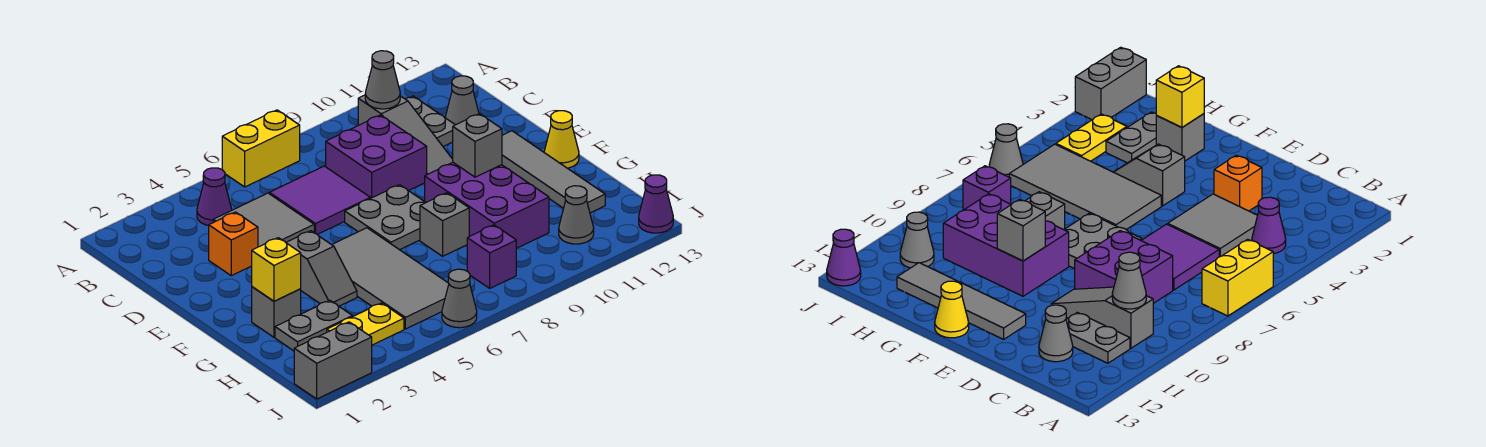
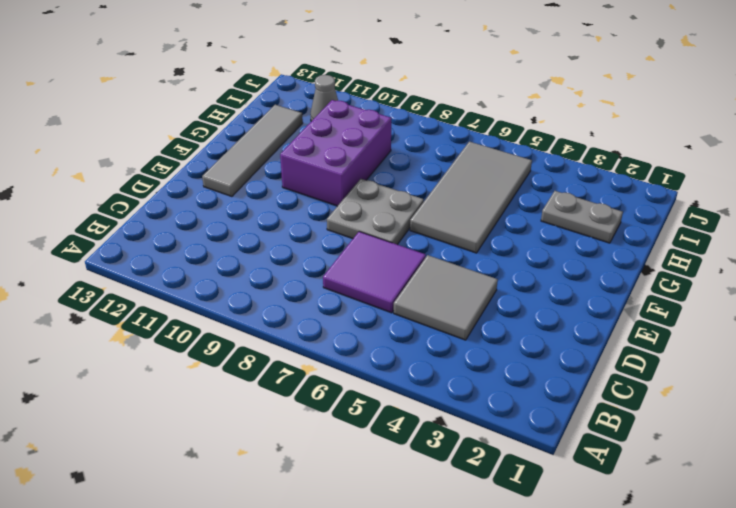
none -> yellow 1x2 brick [222,110,300,187]
none -> purple 1x1 cone [197,168,232,225]
none -> grey 1x3 slope [358,95,453,174]

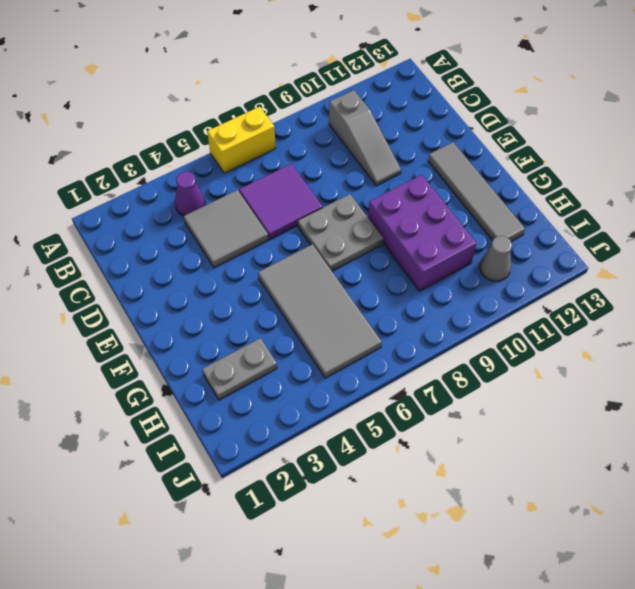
none -> grey 1x2 plate [405,96,455,146]
none -> purple 2x2 brick [326,115,427,198]
none -> grey 1x1 cone [445,76,479,125]

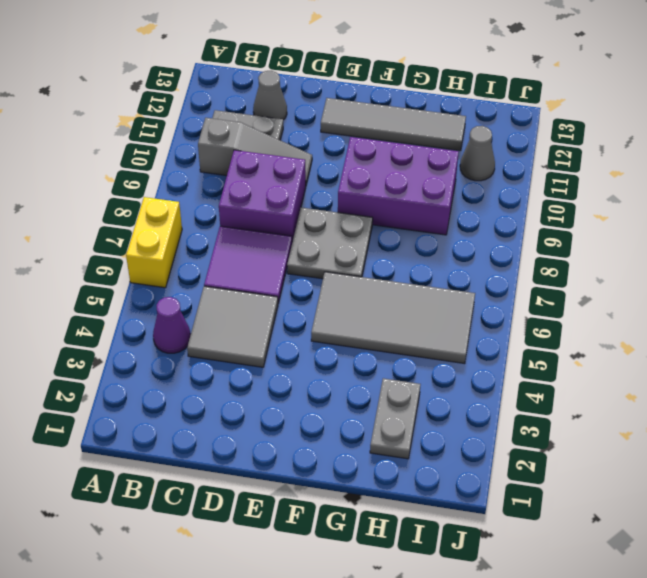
none -> orange 1x1 brick [209,212,258,276]
none -> grey 1x2 slope [286,231,357,306]
none -> yellow 1x1 cone [544,111,579,168]

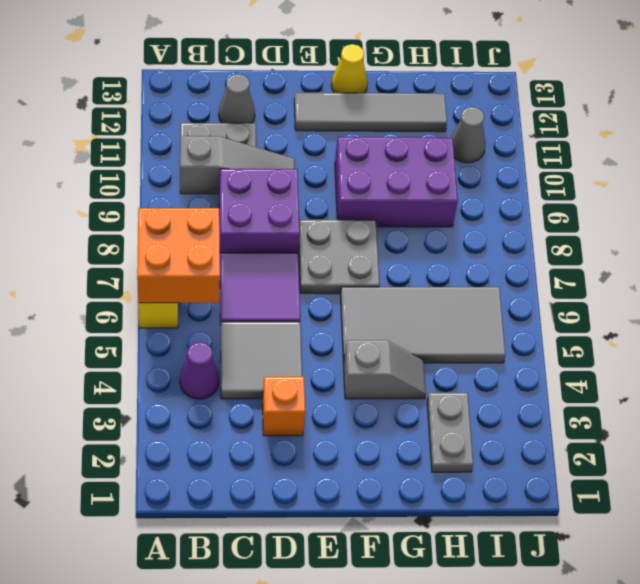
orange 2x2 brick [137,208,220,303] -> none
none -> grey 1x1 brick [252,287,301,337]
none -> grey 1x1 brick [420,193,469,256]
none -> yellow 1x2 plate [327,303,404,345]

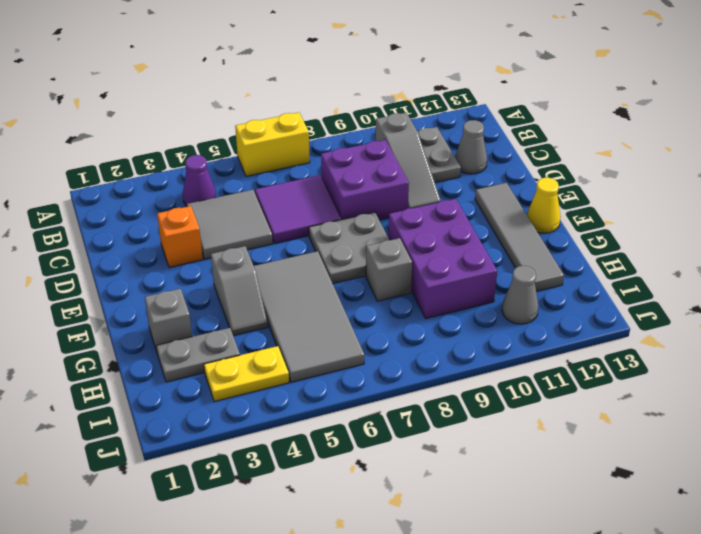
none -> purple 1x1 brick [467,225,516,288]
none -> grey 1x2 brick [294,322,372,399]
none -> grey 1x1 cone [442,269,477,328]

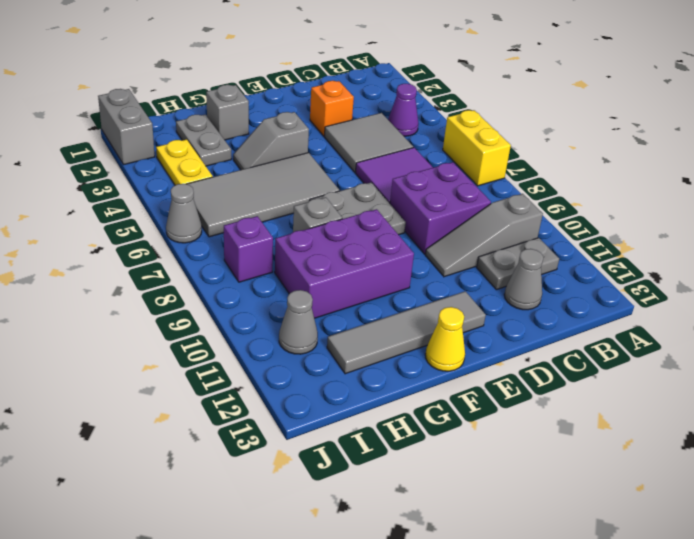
none -> purple 1x1 cone [639,175,673,233]
none -> grey 1x1 cone [365,51,400,109]
none -> grey 1x1 brick [452,114,502,177]

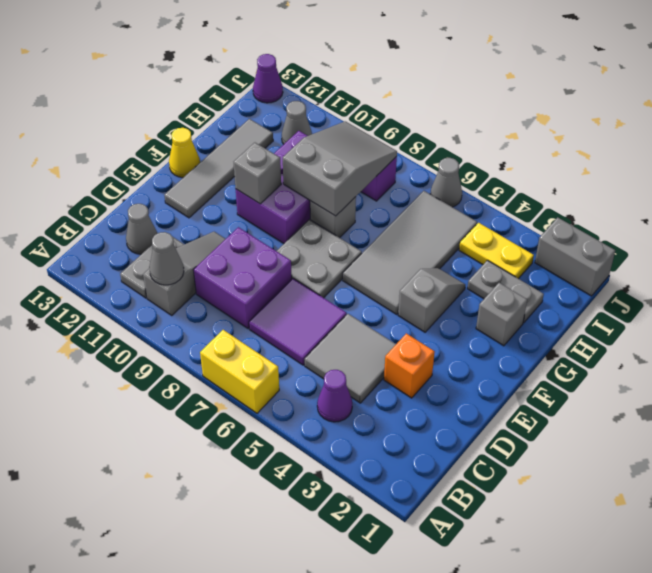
grey 2x3 slope [283,121,397,216] -> none
none -> yellow 1x1 brick [252,238,301,301]

